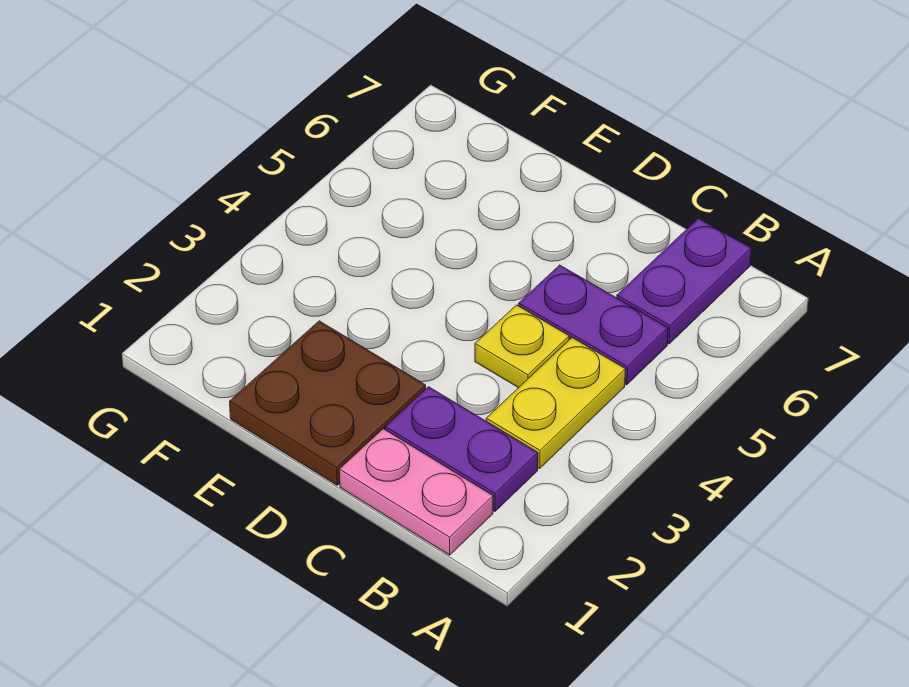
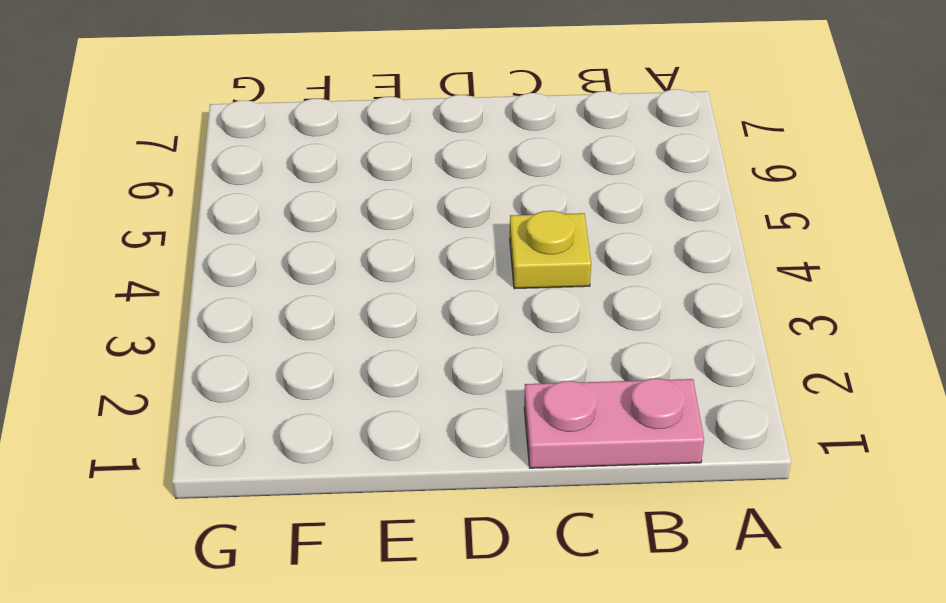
none -> purple 1x2 plate [385,387,538,511]
none -> yellow 1x2 plate [486,338,626,468]

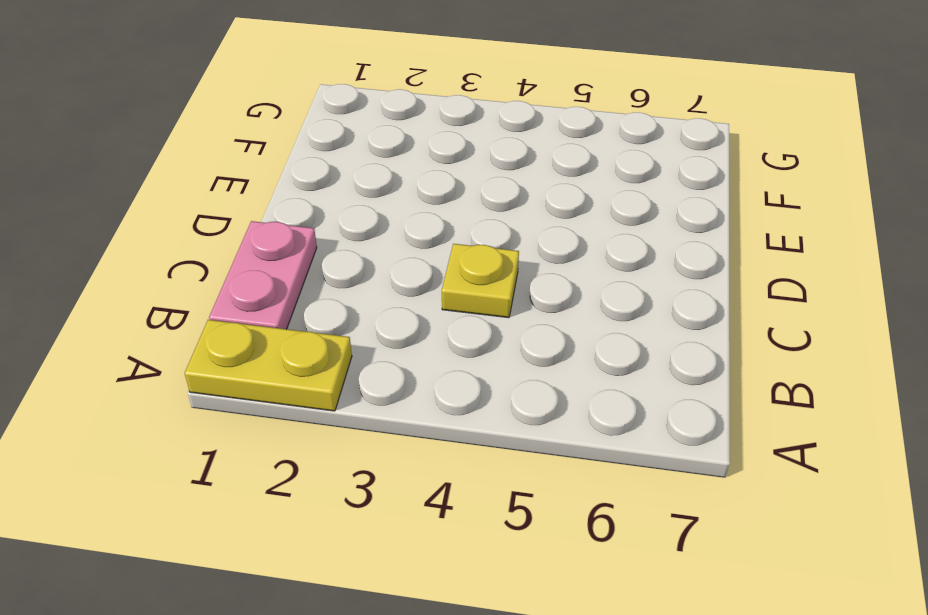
yellow 1x2 plate [185,320,352,411] -> yellow 1x2 plate moved to [486,338,626,468]
none -> purple 1x2 plate [385,387,538,511]
none -> purple 1x2 plate [519,265,668,385]

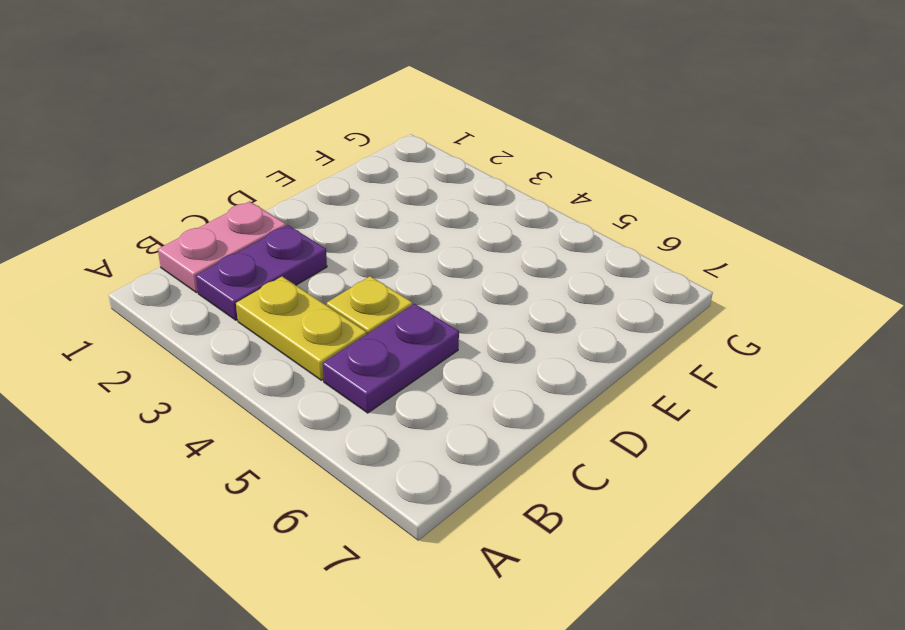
none -> purple 1x2 plate [617,218,751,344]
none -> brown 2x2 plate [230,321,426,485]

